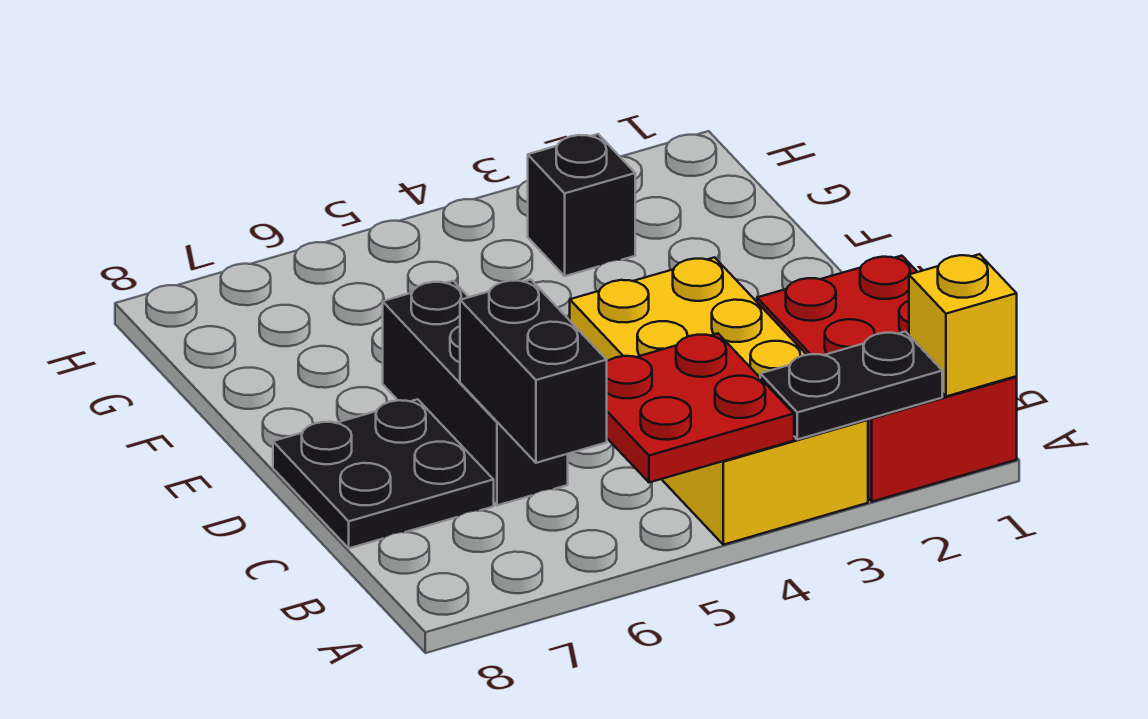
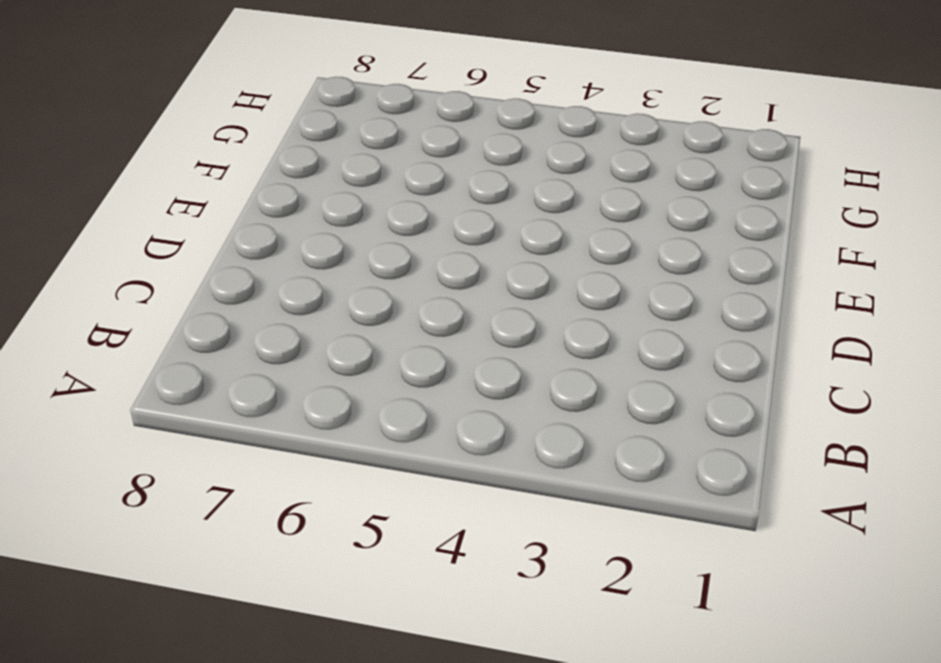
none -> red 2x3 brick [757,256,1017,502]
none -> yellow 2x4 brick [570,257,868,545]

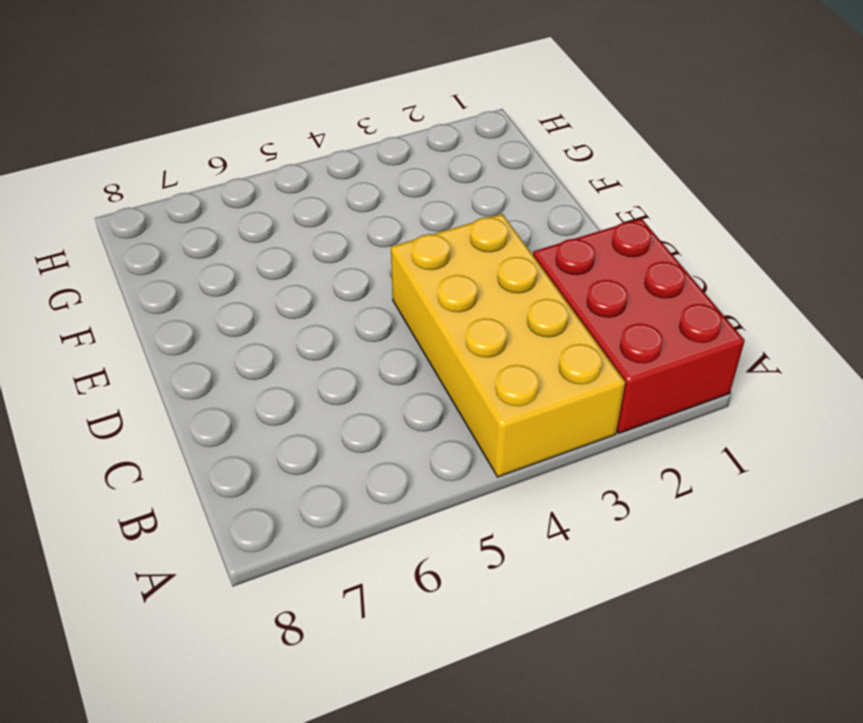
none -> black 1x3 brick [383,281,568,505]
none -> black 2x2 plate [273,399,494,548]

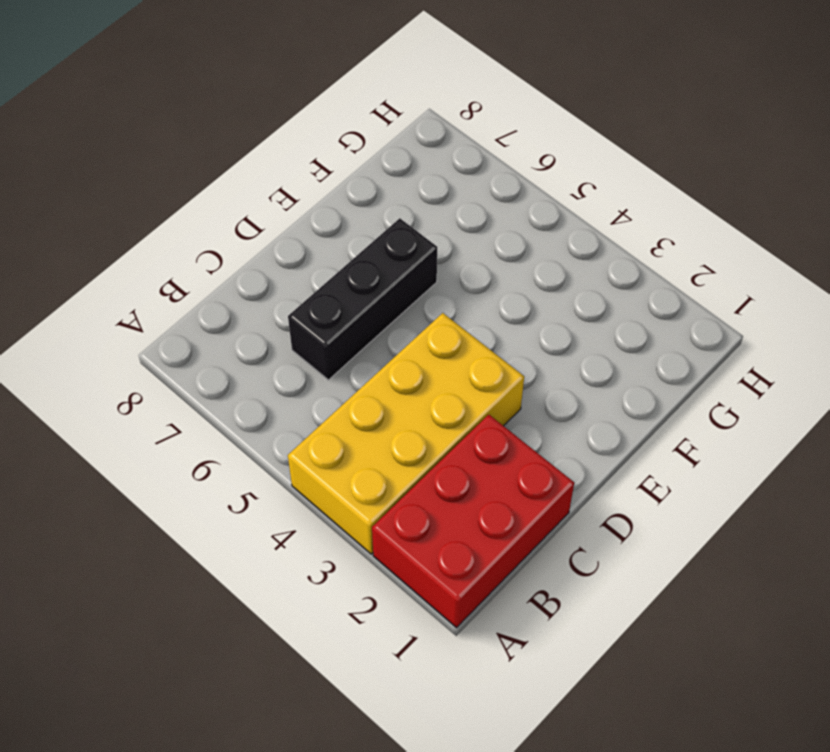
none -> black 2x2 plate [273,399,494,548]
none -> black 1x1 brick [528,134,635,276]

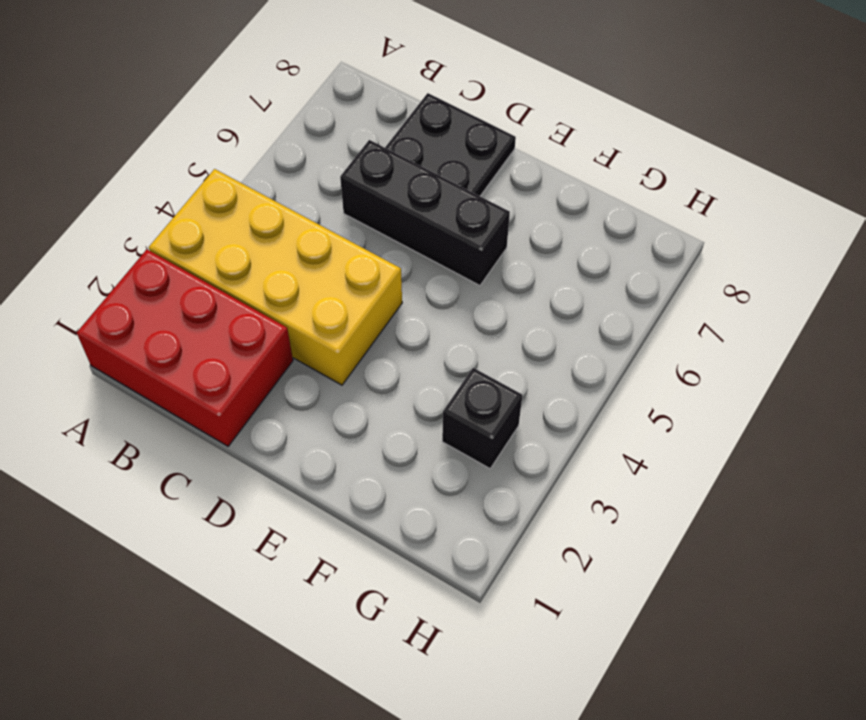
none -> yellow 1x1 brick [909,254,1017,396]
none -> black 1x2 plate [760,332,942,440]

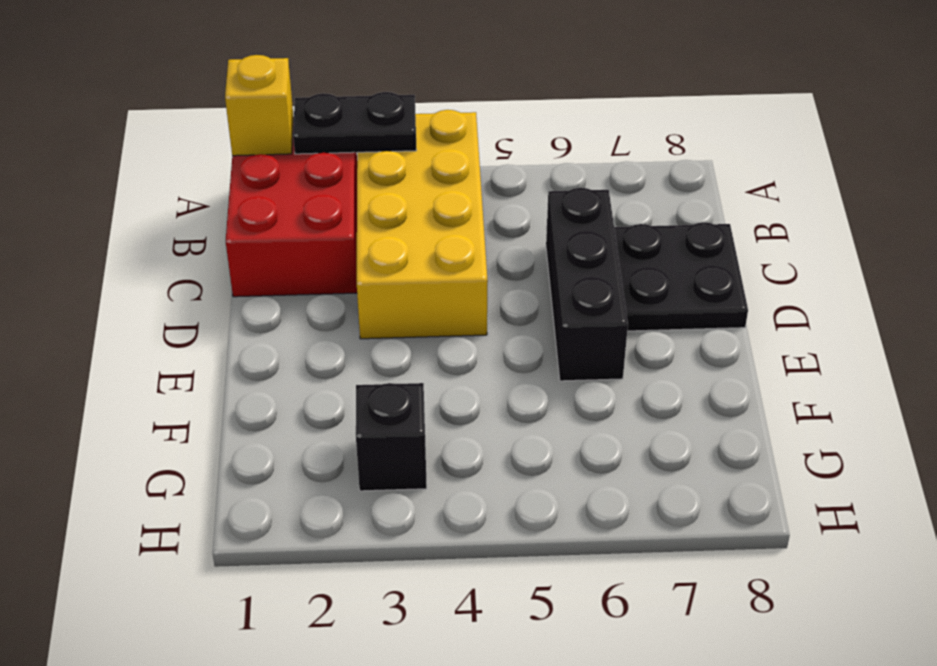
none -> red 2x2 plate [607,333,794,483]
none -> black 1x2 brick [460,279,607,463]

